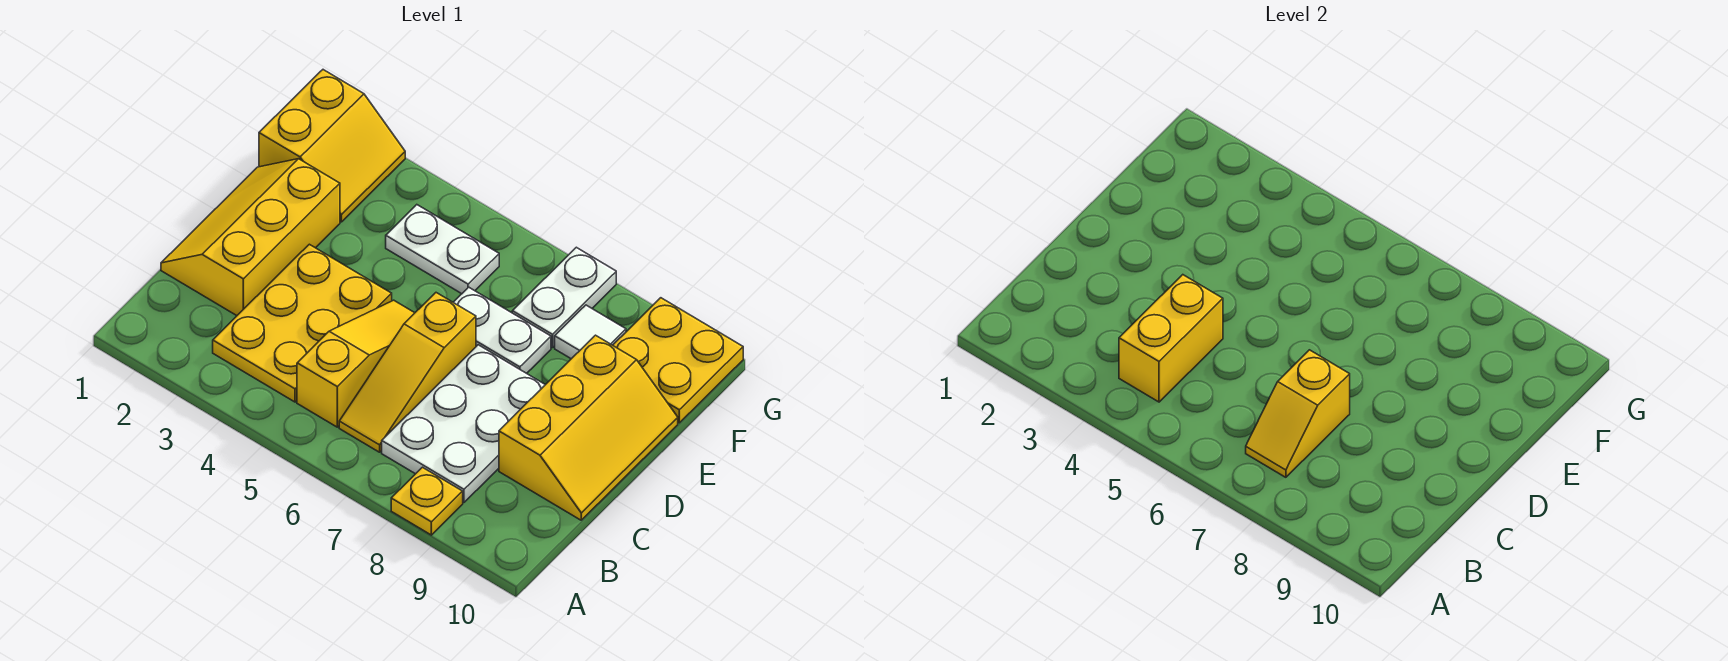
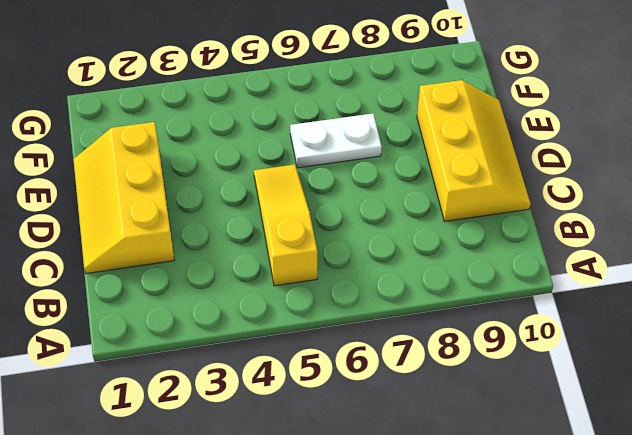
none -> yellow 1x1 plate [391,467,463,535]
none -> yellow 2x3 plate [213,244,392,402]
none -> yellow 1x3 slope [339,293,476,452]

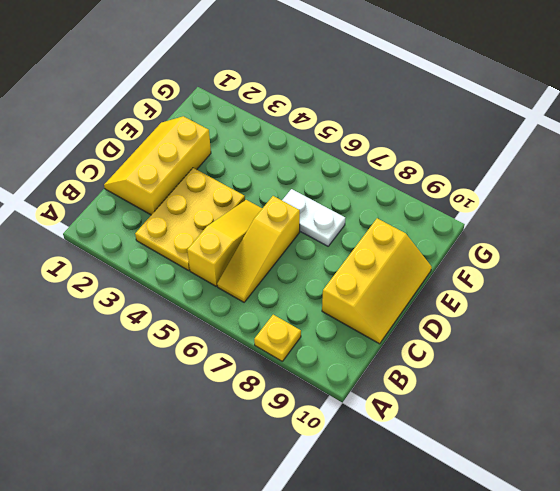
none -> white 2x3 plate [382,345,545,502]
none -> yellow 2x2 slope [259,70,405,222]
none -> white 1x2 plate [386,205,499,294]

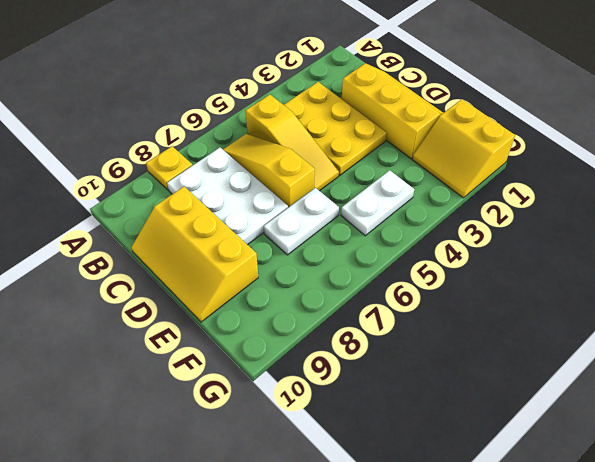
none -> white 1x2 plate [512,247,616,348]
none -> white 1x1 tile [555,305,626,359]
none -> yellow 2x2 plate [613,298,743,423]

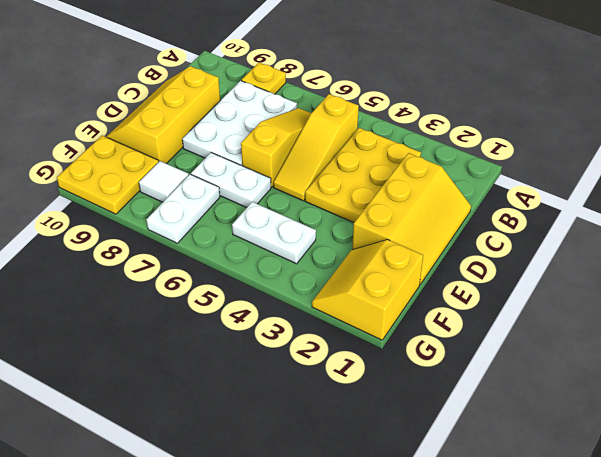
none -> yellow 1x2 brick [1119,275,1223,402]
none -> yellow 1x2 slope [1246,350,1350,477]

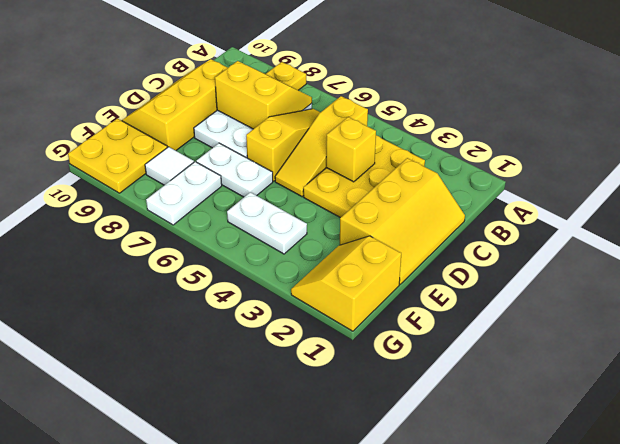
yellow 2x2 slope [215,61,312,129] -> yellow 1x2 slope [1246,350,1350,477]
yellow 1x1 brick [326,117,376,182] -> yellow 1x2 brick [1119,275,1223,402]

